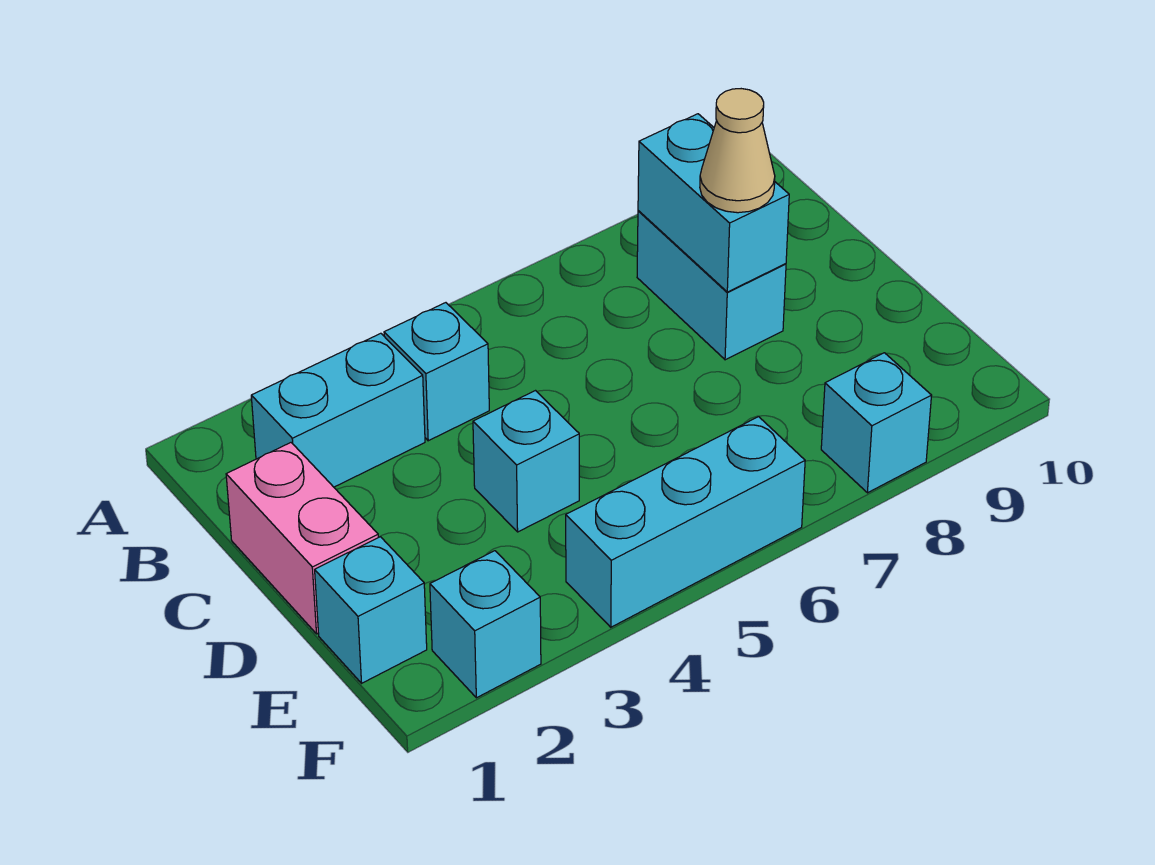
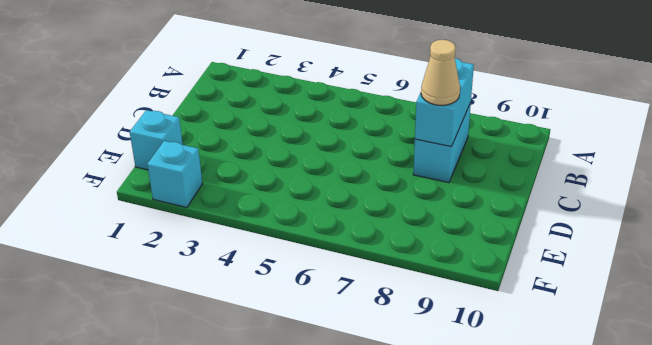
none -> cyan 1x2 brick [251,333,425,487]
none -> cyan 1x1 brick [384,303,489,441]

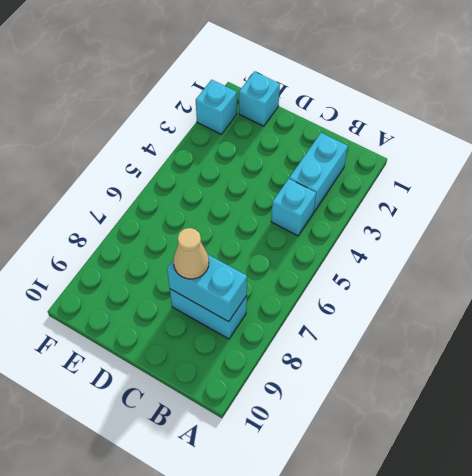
none -> pink 1x2 brick [226,443,378,634]
none -> cyan 1x1 brick [473,391,579,532]

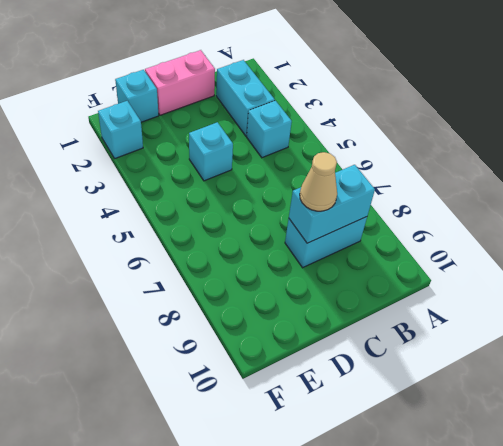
none -> cyan 1x3 brick [566,417,805,627]
none -> cyan 1x1 brick [821,353,932,493]

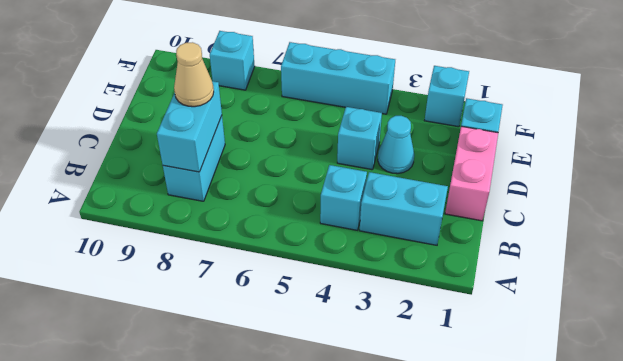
cyan 1x1 cone [378,116,414,174] -> none

